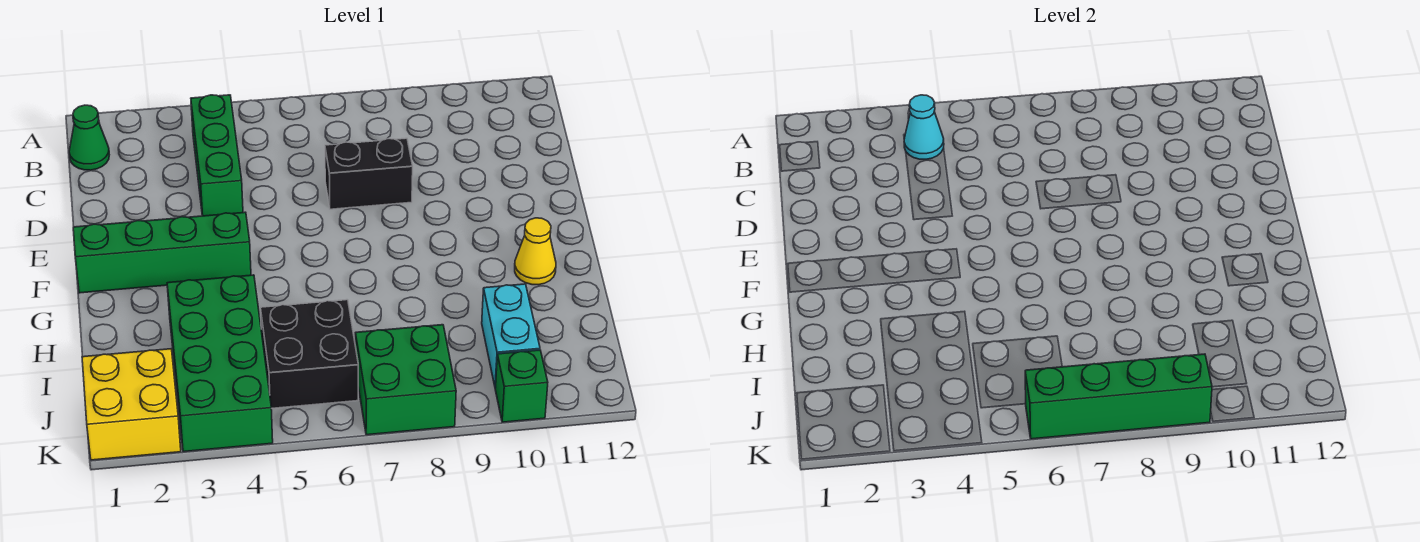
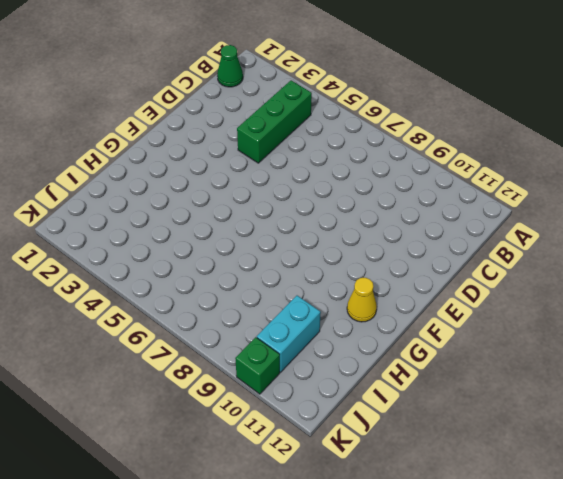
none -> black 1x2 brick [325,138,413,209]
none -> green 1x4 brick [73,212,251,293]
none -> green 2x4 brick [167,275,273,452]

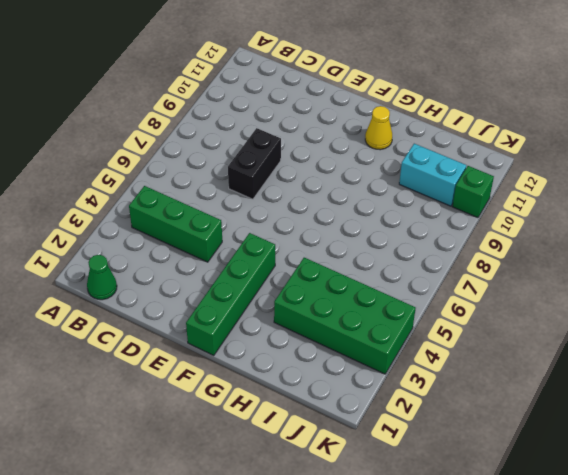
none -> black 2x2 brick [261,300,358,409]
none -> yellow 2x2 brick [82,349,181,460]
none -> green 2x2 brick [355,325,456,435]

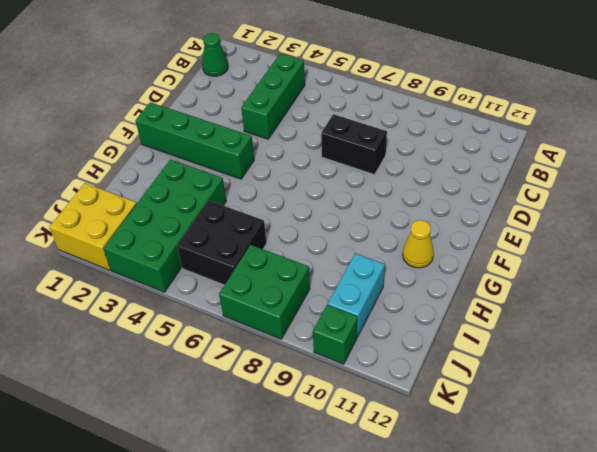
none -> cyan 1x1 cone [904,95,944,159]
none -> green 1x4 brick [1025,354,1212,439]

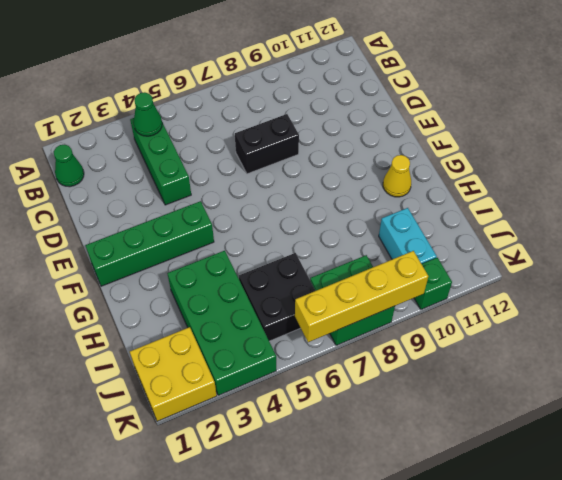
green 1x1 cone [133,92,162,136] -> cyan 1x1 cone [904,95,944,159]
yellow 1x4 brick [295,251,428,342] -> green 1x4 brick [1025,354,1212,439]

